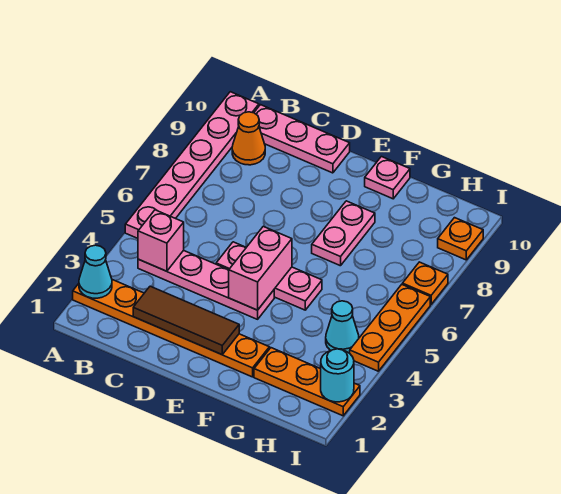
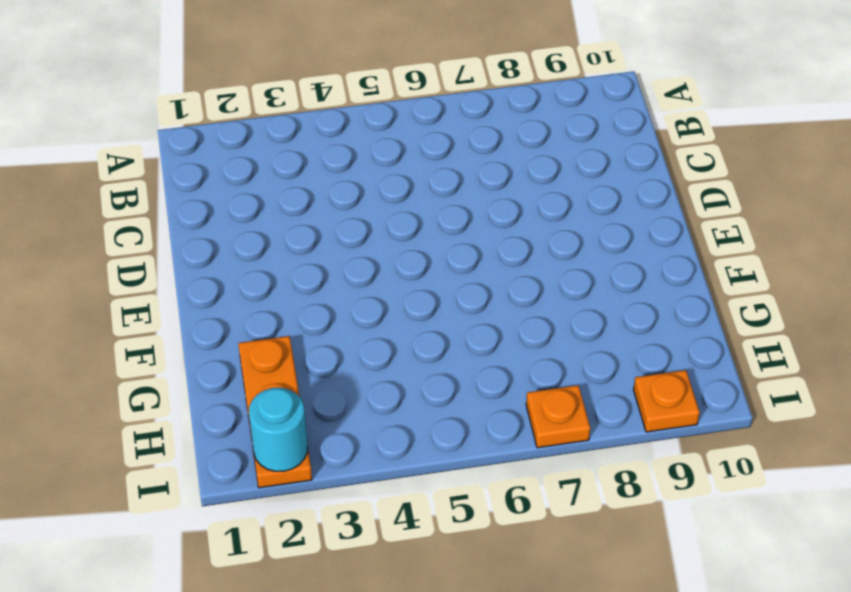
none -> orange 1x6 plate [73,280,269,377]
none -> pink 1x6 plate [125,92,259,238]
none -> pink 1x4 plate [138,250,274,319]

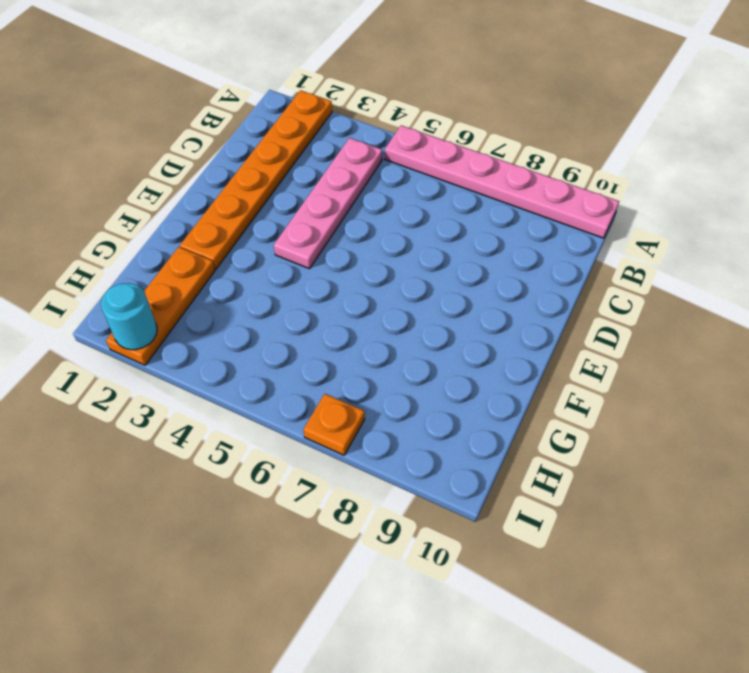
none -> orange 1x1 cone [232,112,265,165]
none -> pink 1x3 plate [254,105,350,173]
none -> pink 1x3 plate [216,242,322,310]

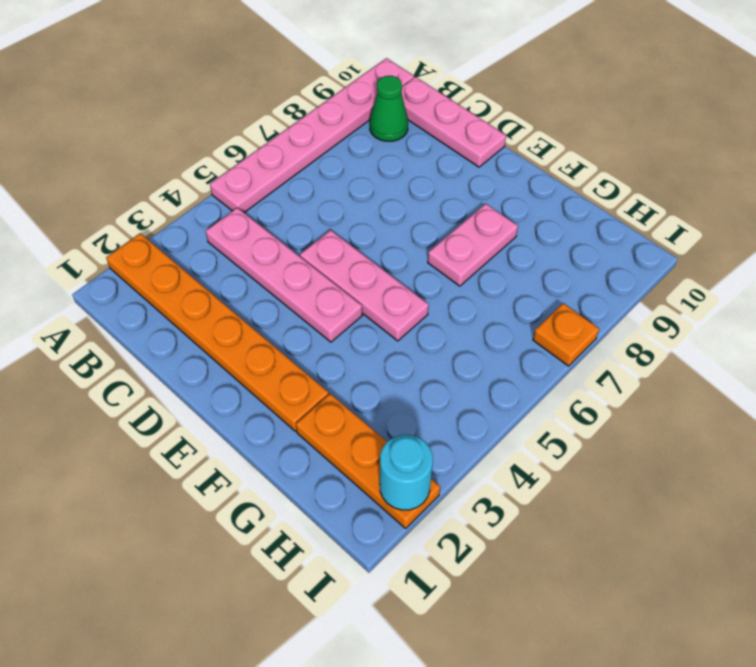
green 1x1 cone [370,76,408,141] -> orange 1x1 cone [232,112,265,165]
none -> pink 1x1 plate [365,157,410,199]
none -> cyan 1x1 cone [326,301,359,353]
none -> orange 1x3 plate [350,285,430,371]

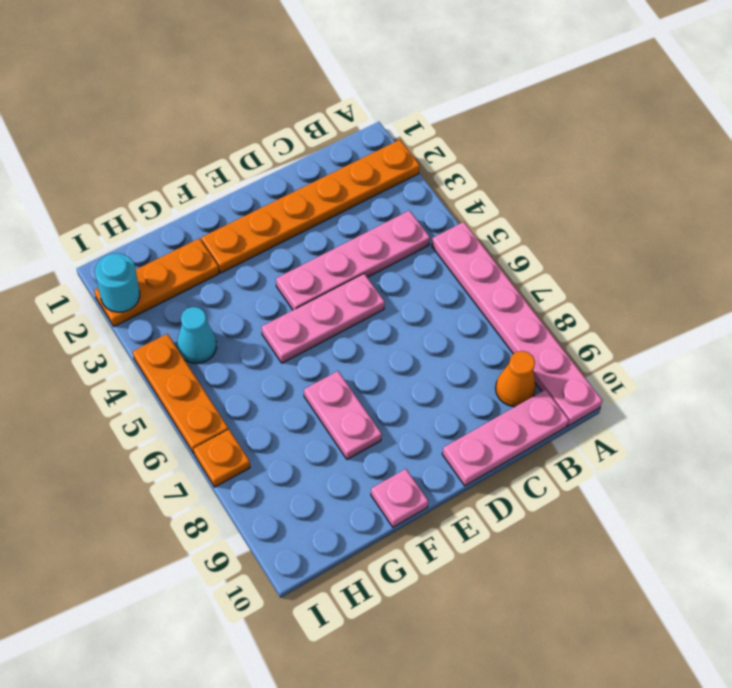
none -> orange 1x1 plate [438,218,483,260]
none -> cyan 1x1 cone [79,245,112,298]
none -> pink 1x1 brick [138,210,184,271]

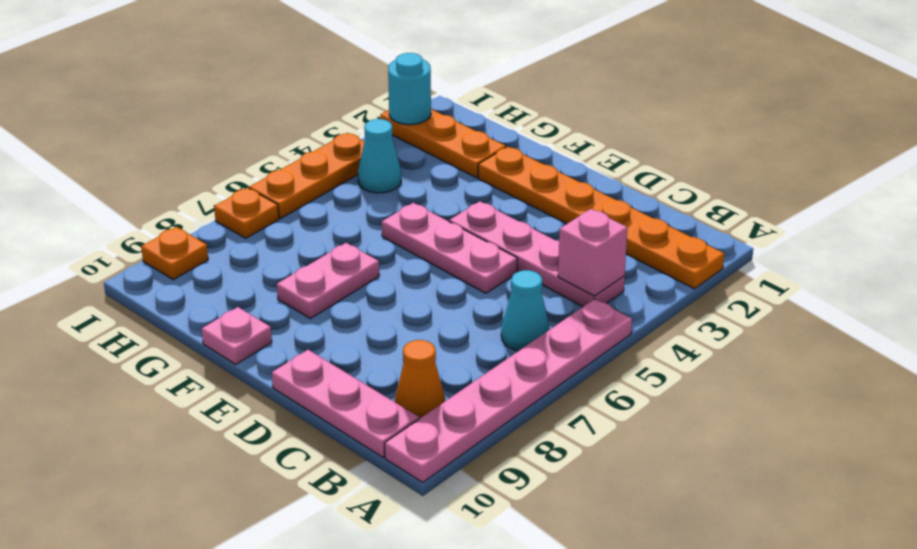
cyan 1x1 cone [501,270,550,351] -> cyan 1x1 cone moved to [79,245,112,298]
none -> brown 1x3 tile [133,286,239,355]
none -> pink 1x2 brick [229,226,292,310]

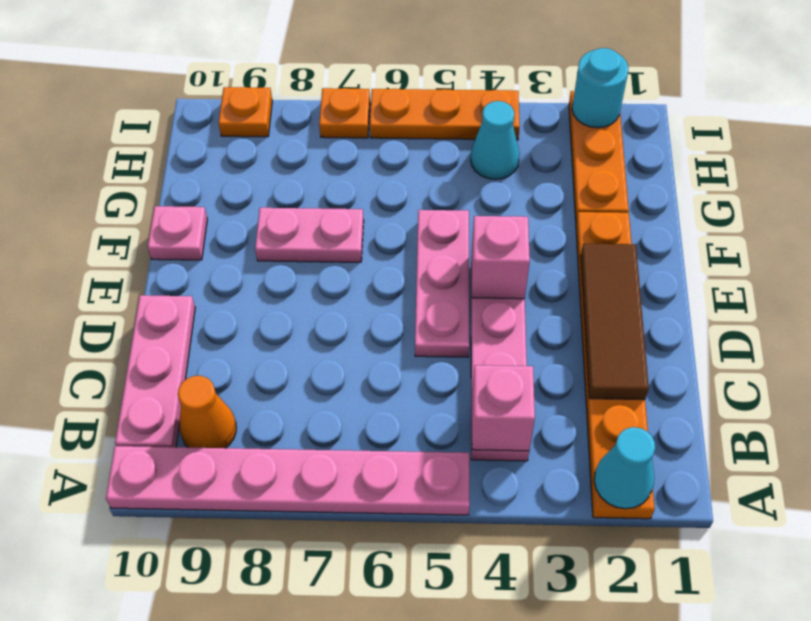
pink 1x1 brick [472,216,530,299] -> pink 1x2 brick [229,226,292,310]

